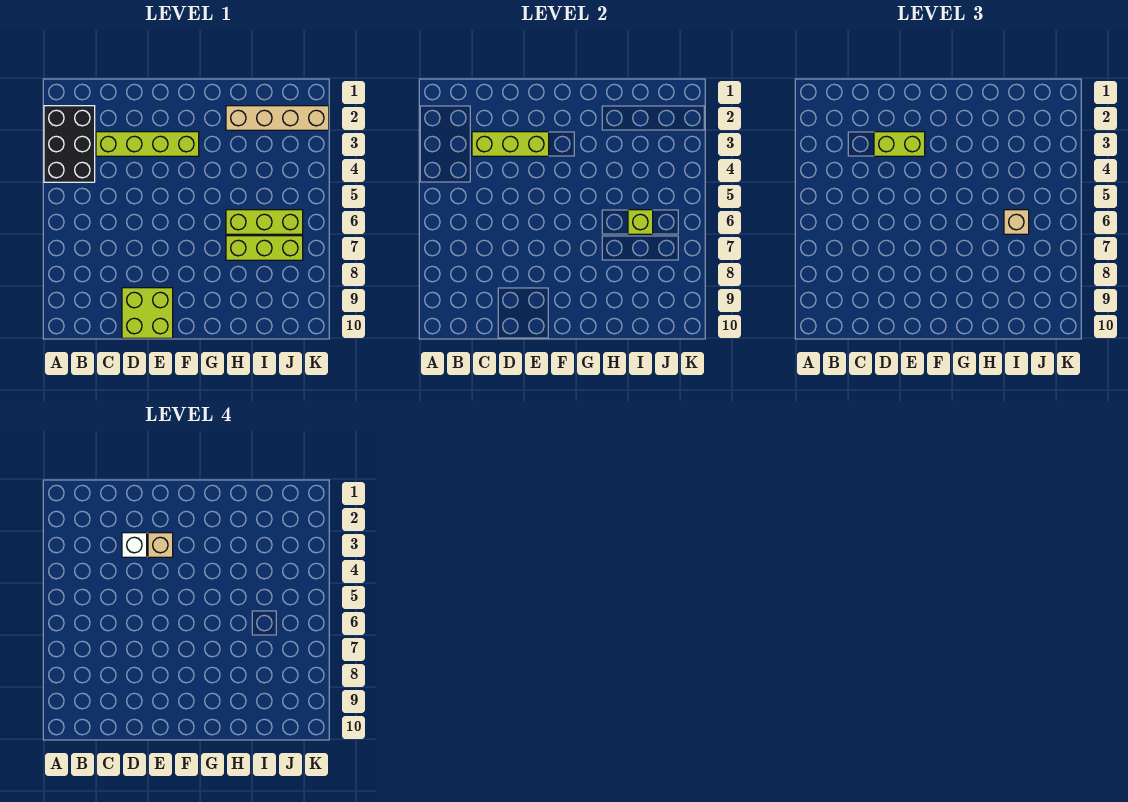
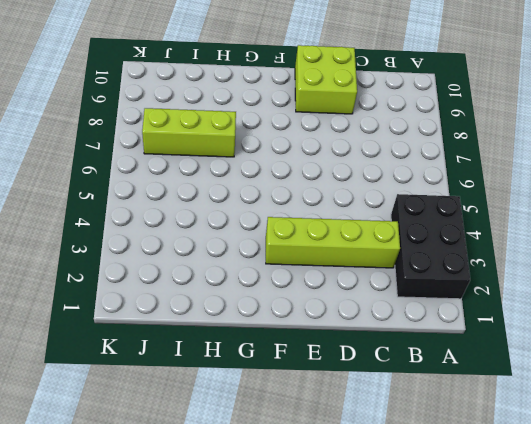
none -> tan 1x4 brick [226,106,329,130]
none -> lime 1x3 brick [226,210,303,234]
none -> lime 1x3 brick [472,132,549,156]

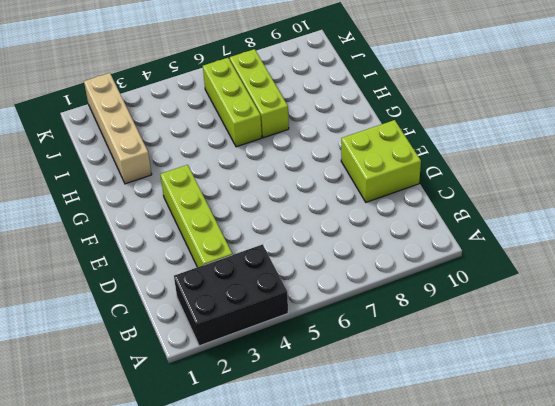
none -> lime 1x3 brick [472,132,549,156]
none -> lime 1x1 brick [628,210,653,234]
none -> lime 1x2 brick [874,132,925,156]

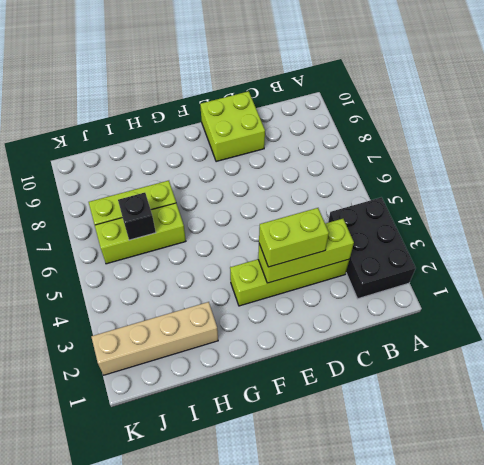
black 1x1 brick [118,193,156,240] -> lime 1x1 brick [628,210,653,234]
none -> tan 1x1 brick [1004,210,1029,234]
none -> white 1x1 brick [122,533,147,557]
none -> tan 1x1 brick [148,533,173,557]

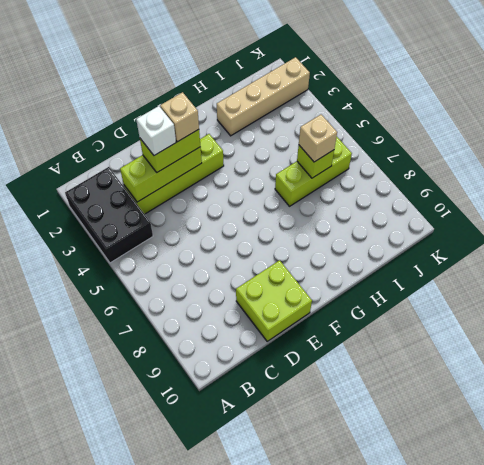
none -> lime 1x3 brick [226,236,303,260]

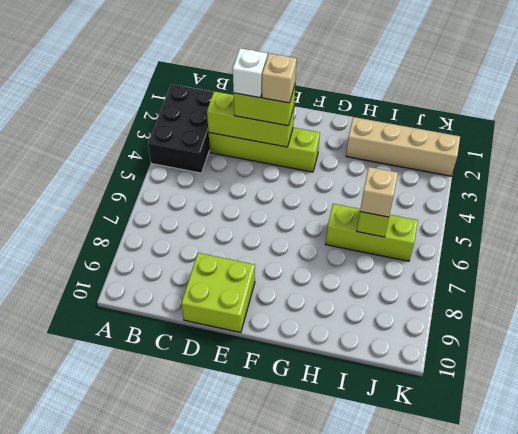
none -> lime 1x3 brick [226,236,303,260]

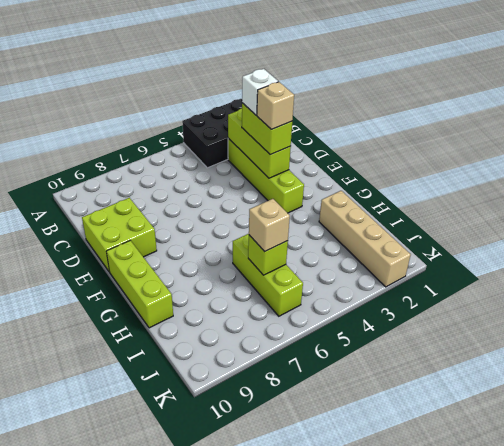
lime 1x3 brick [106,240,173,328] -> lime 1x3 brick moved to [226,236,303,260]

